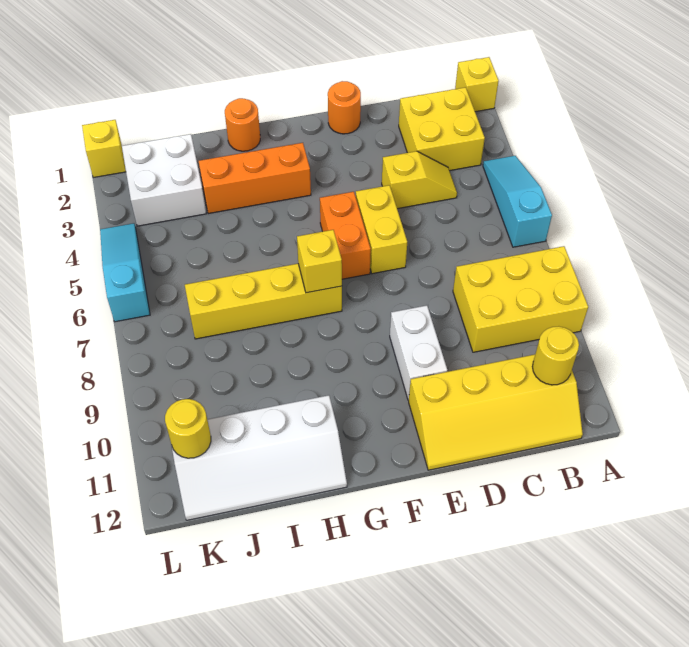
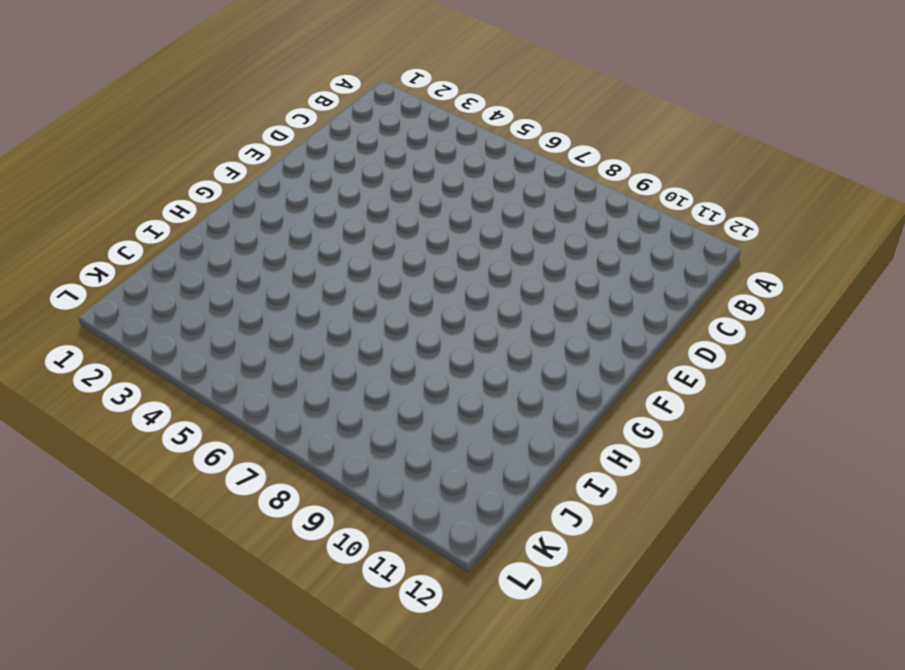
none -> yellow 1x1 brick [455,57,499,112]
none -> cyan 1x3 slope [483,156,552,247]
none -> yellow 2x3 brick [453,246,588,352]

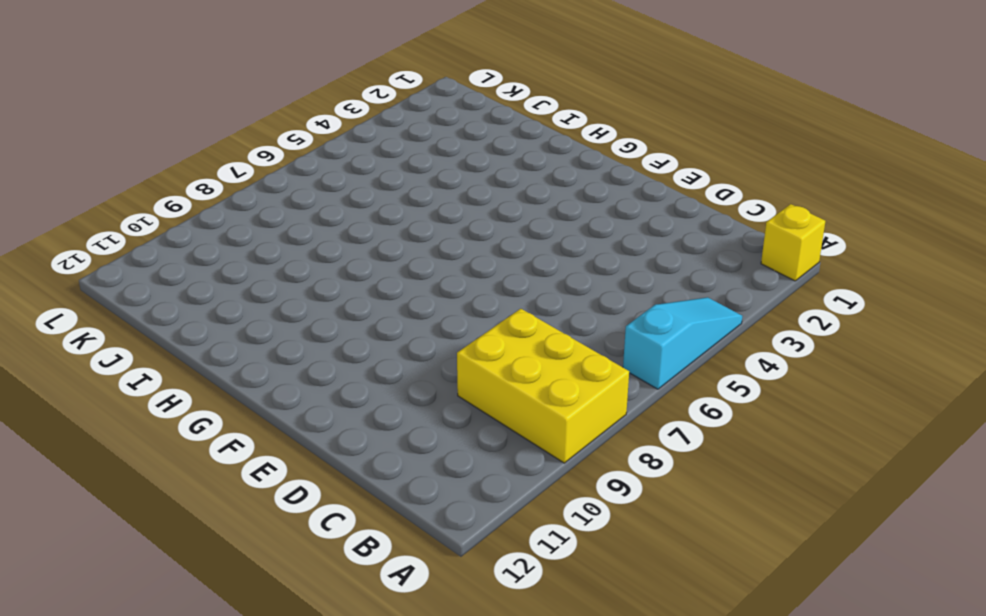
none -> yellow 2x2 brick [399,87,485,171]
none -> yellow 2x4 slope [409,354,583,470]
none -> yellow 1x2 slope [382,151,457,209]

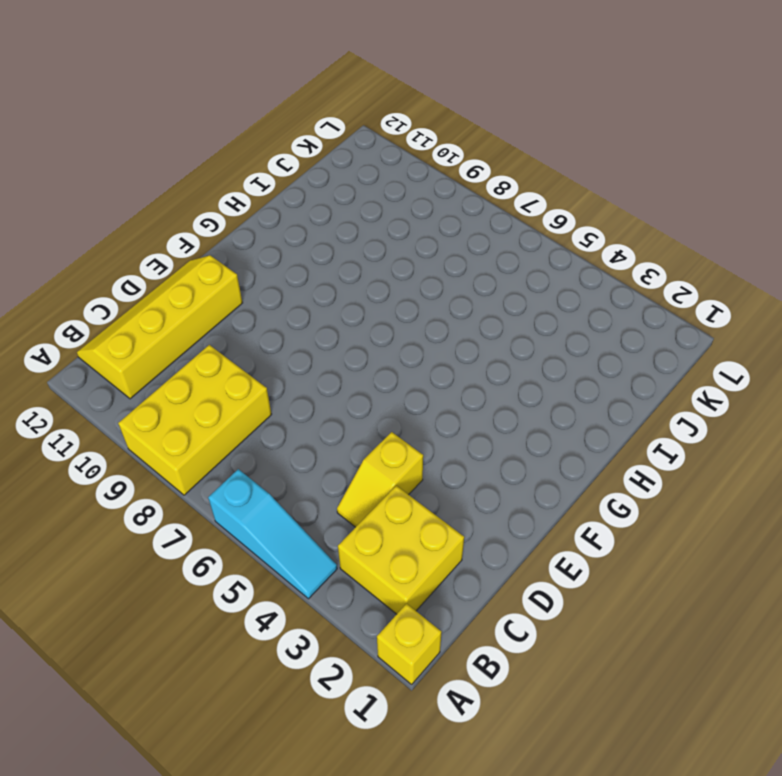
none -> orange 1x1 round brick [328,81,361,134]
none -> yellow 1x2 brick [356,185,407,274]
none -> white 1x2 brick [390,305,447,400]

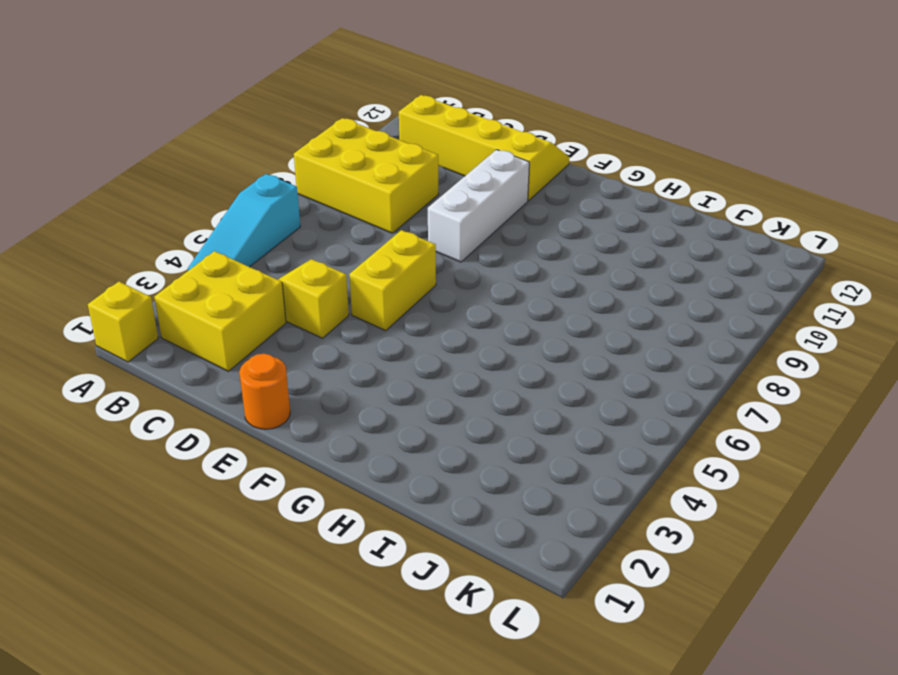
white 1x3 brick [428,150,529,262] -> white 1x2 brick [390,305,447,400]
none -> orange 1x2 brick [320,192,371,279]
none -> orange 1x3 brick [199,143,311,214]
none -> yellow 1x4 brick [185,264,342,339]

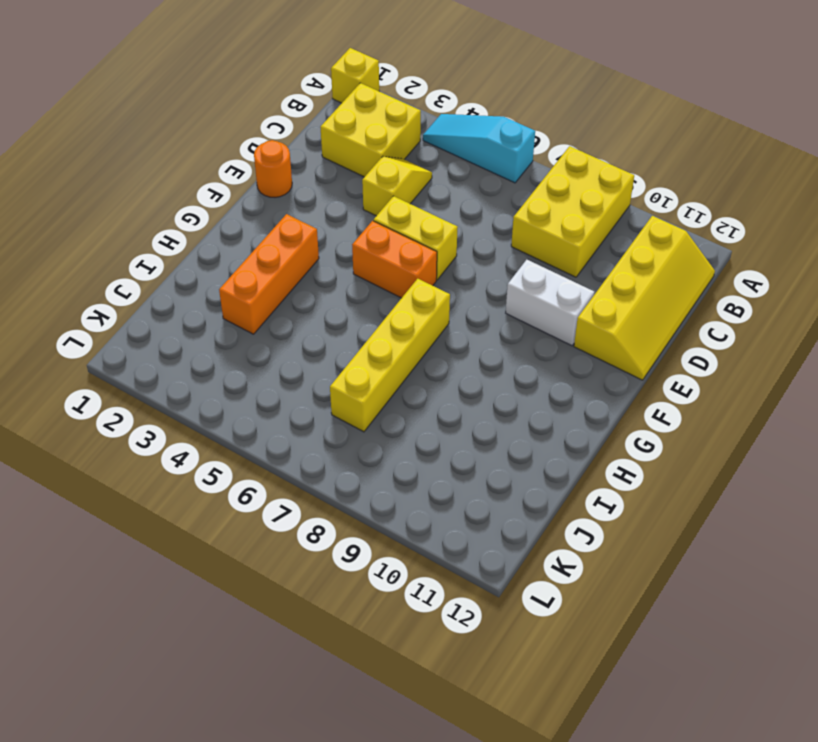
none -> orange 1x1 round brick [225,98,260,151]
none -> white 2x4 slope [172,395,347,520]
none -> white 2x2 brick [122,134,206,226]

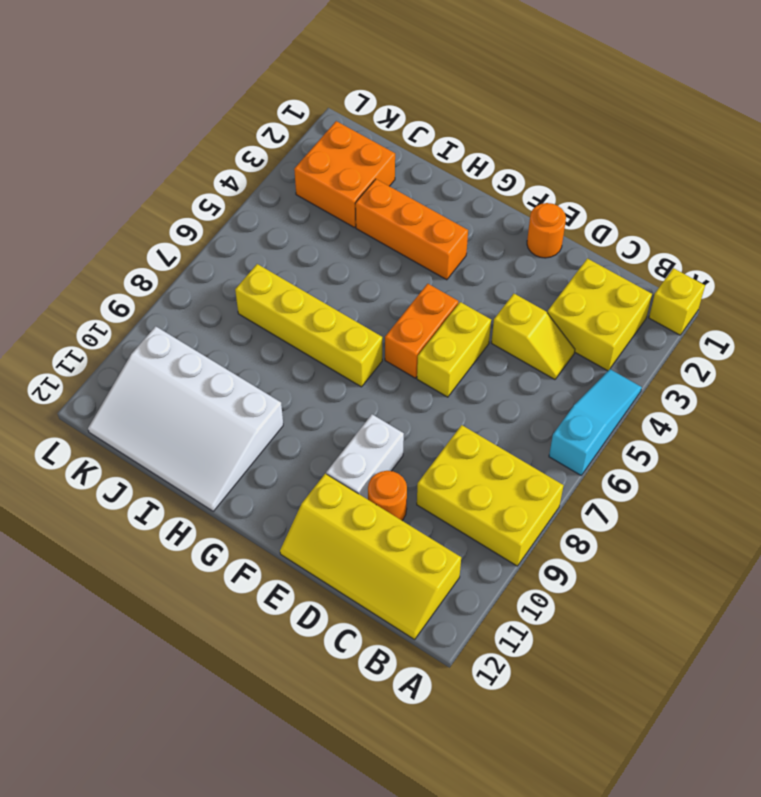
orange 1x1 round brick [368,471,407,520] -> orange 1x1 round brick moved to [225,98,260,151]
white 3x4 slope [88,326,283,511] -> white 2x4 slope [172,395,347,520]
orange 2x2 brick [294,121,395,228] -> white 2x2 brick [122,134,206,226]
none -> yellow 1x1 brick [82,120,126,178]
none -> cyan 1x3 slope [100,223,150,322]
none -> yellow 1x1 round brick [532,326,579,385]

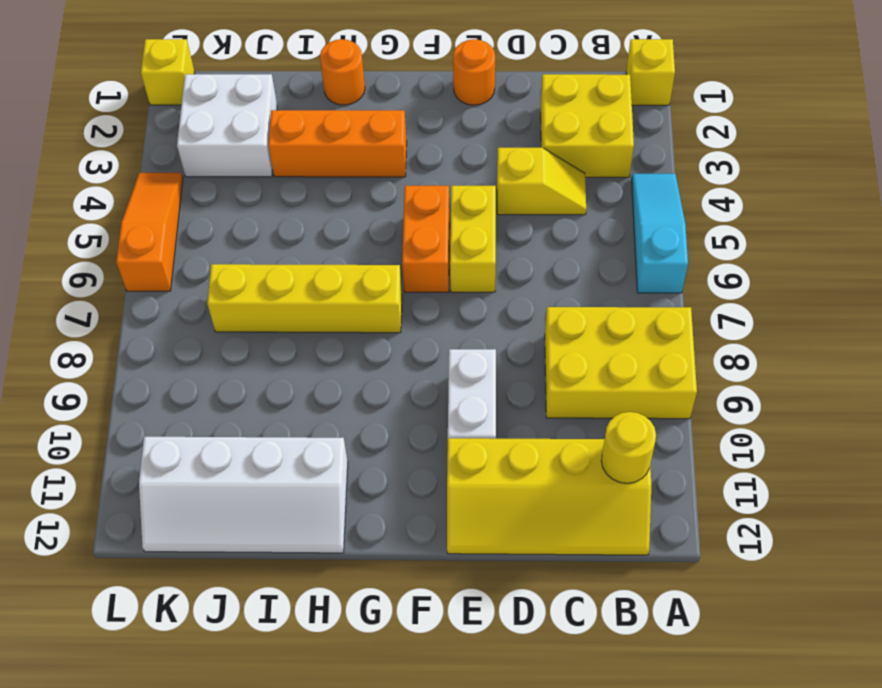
orange 1x3 slope [116,173,183,291] -> cyan 1x3 slope [100,223,150,322]
none -> yellow 1x1 brick [297,230,342,293]
none -> yellow 1x1 round brick [165,399,211,458]

